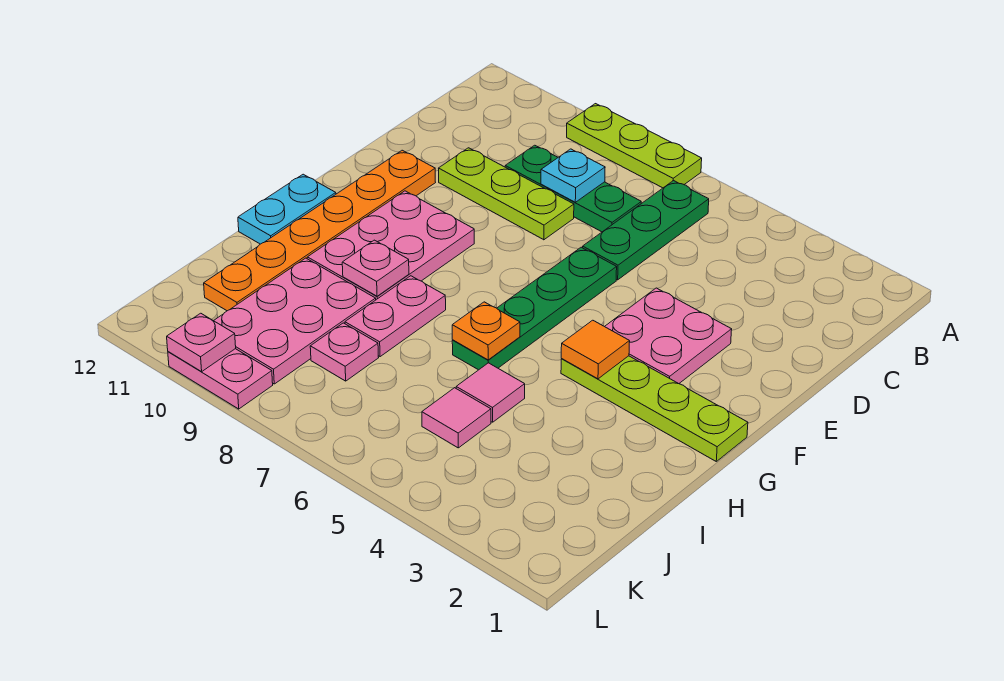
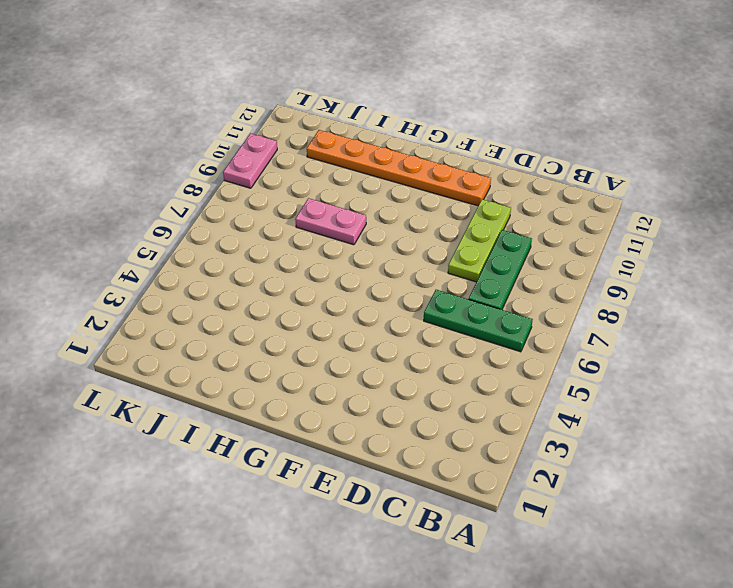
none -> lime 1x3 plate [567,104,702,188]
none -> pink 2x2 plate [605,288,732,384]
none -> green 1x4 plate [452,247,617,370]

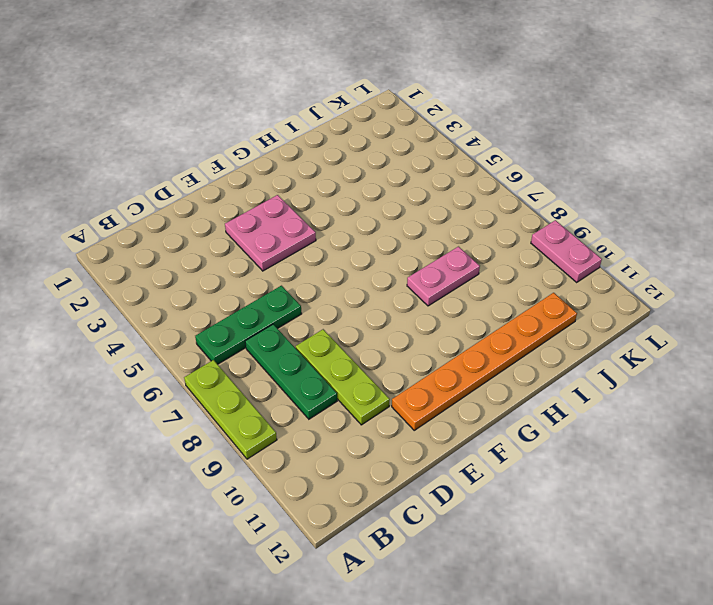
none -> green 1x4 plate [452,247,617,370]
none -> pink 2x3 plate [307,191,474,300]
none -> lime 1x4 plate [561,356,748,461]

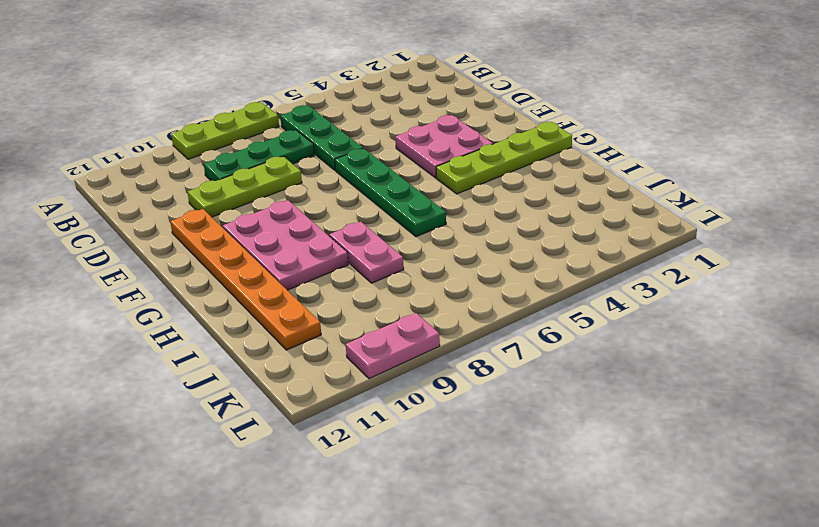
none -> cyan 1x2 plate [238,174,336,244]
none -> pink 1x1 tile [456,363,525,422]
none -> pink 2x3 plate [214,258,376,384]

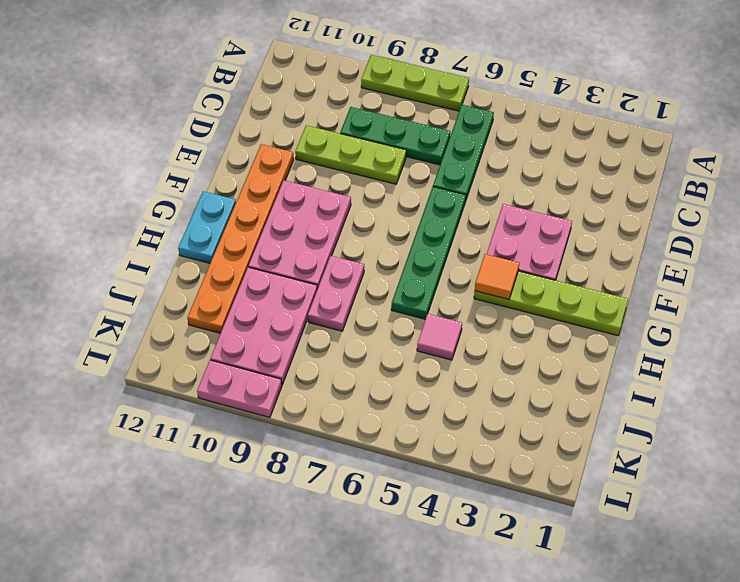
none -> pink 1x1 tile [422,388,491,448]
none -> pink 1x1 plate [310,323,379,381]
none -> cyan 1x1 plate [541,149,605,202]

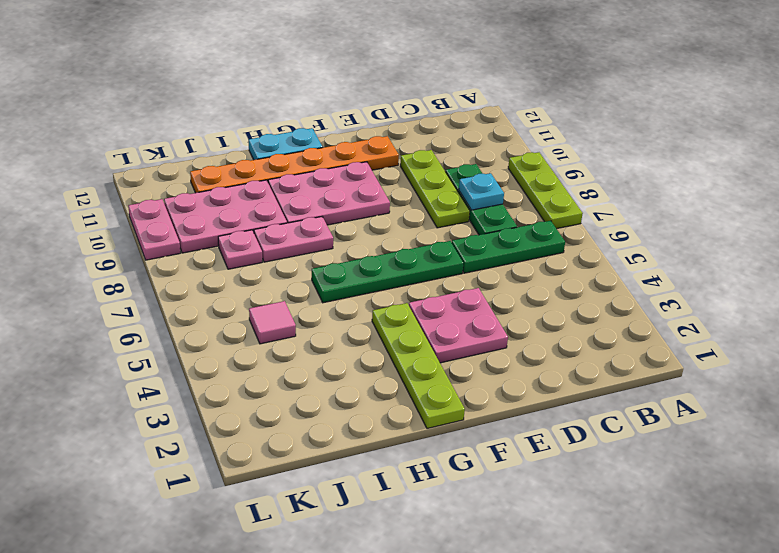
none -> pink 1x1 tile [456,363,525,422]
none -> orange 1x1 tile [561,320,630,379]
none -> orange 1x1 plate [452,302,520,360]

